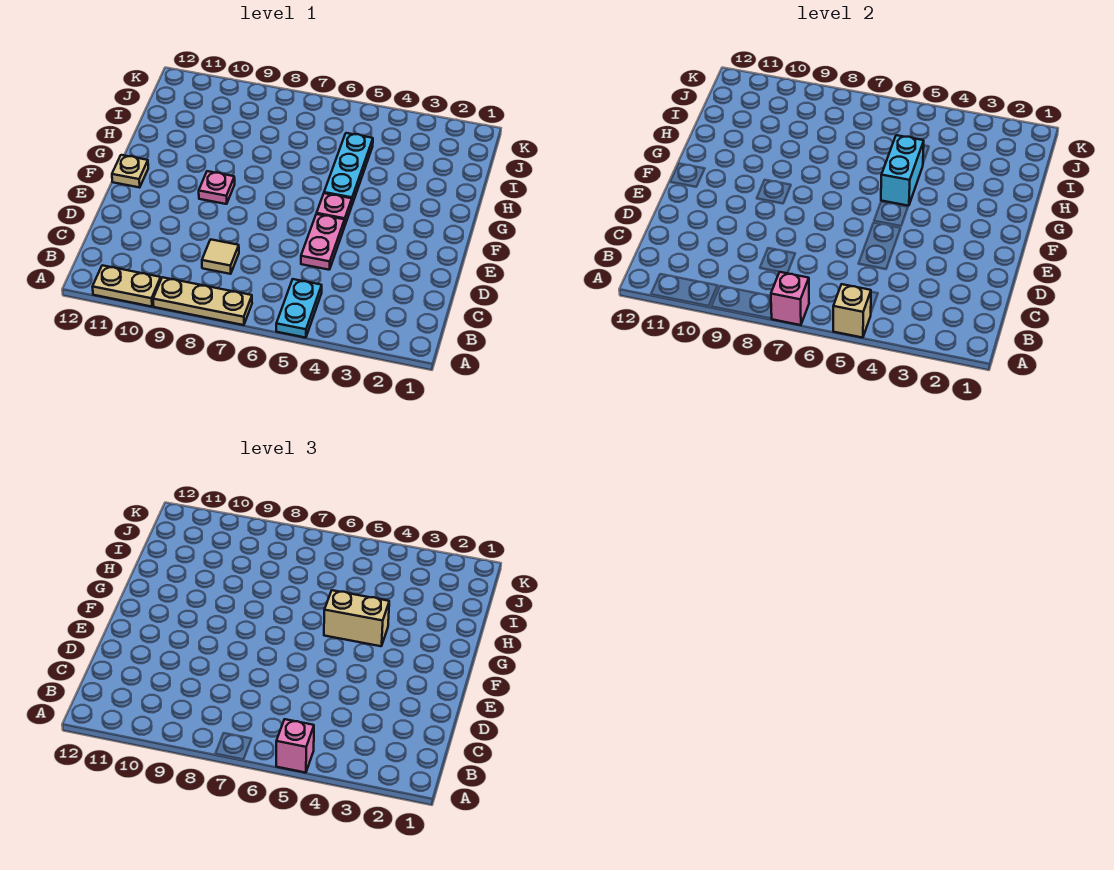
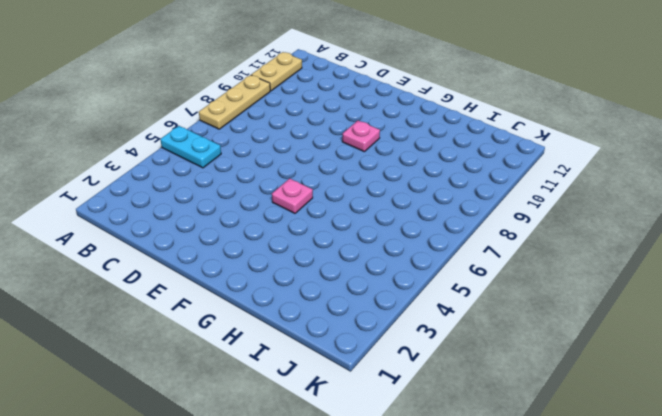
none -> tan 1x1 tile [202,239,239,274]
none -> pink 1x2 plate [301,214,345,270]
none -> tan 1x1 plate [112,155,148,187]

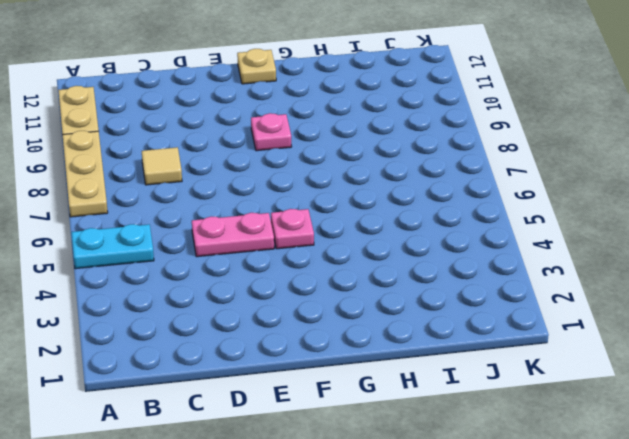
none -> cyan 1x3 plate [324,133,373,204]
none -> tan 1x1 brick [833,284,871,338]
none -> pink 1x1 brick [771,272,809,325]

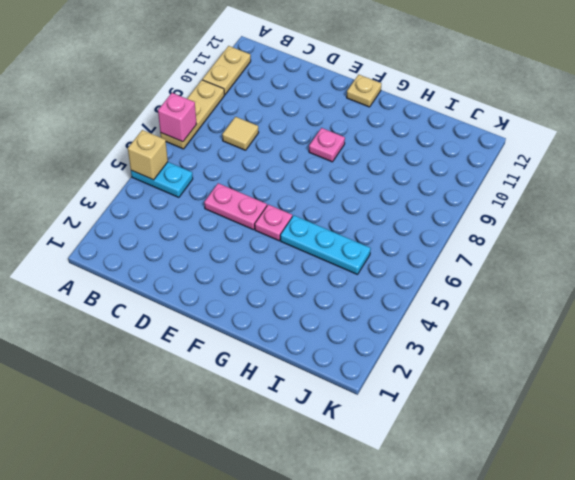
none -> cyan 1x2 brick [881,135,924,206]
none -> pink 1x1 brick [276,719,314,773]
none -> tan 1x2 brick [324,590,389,646]

